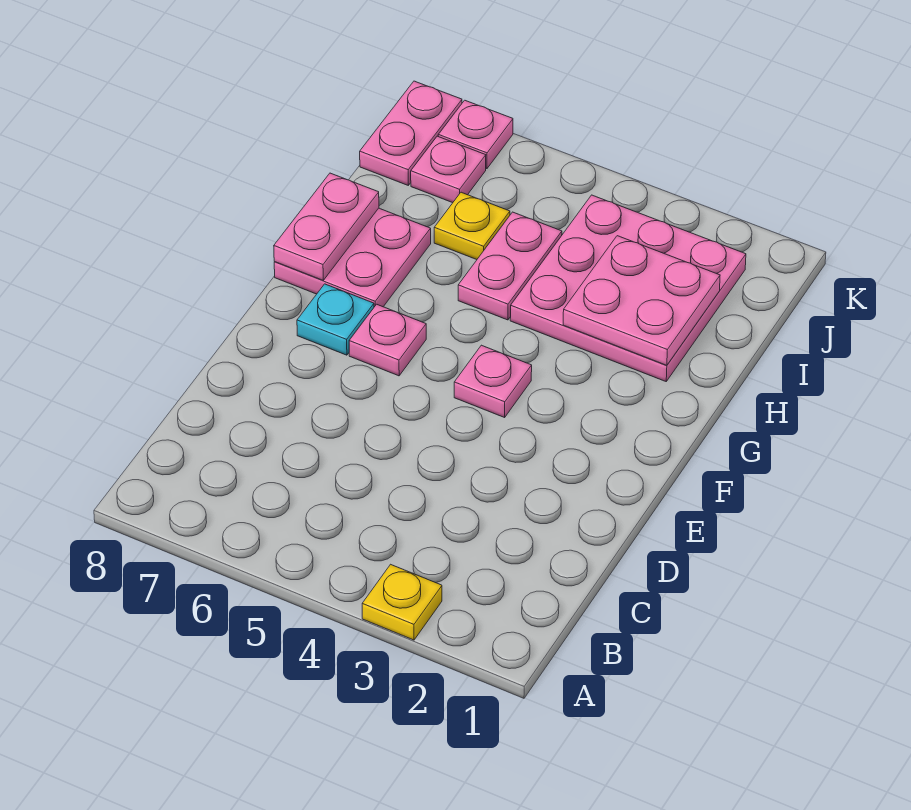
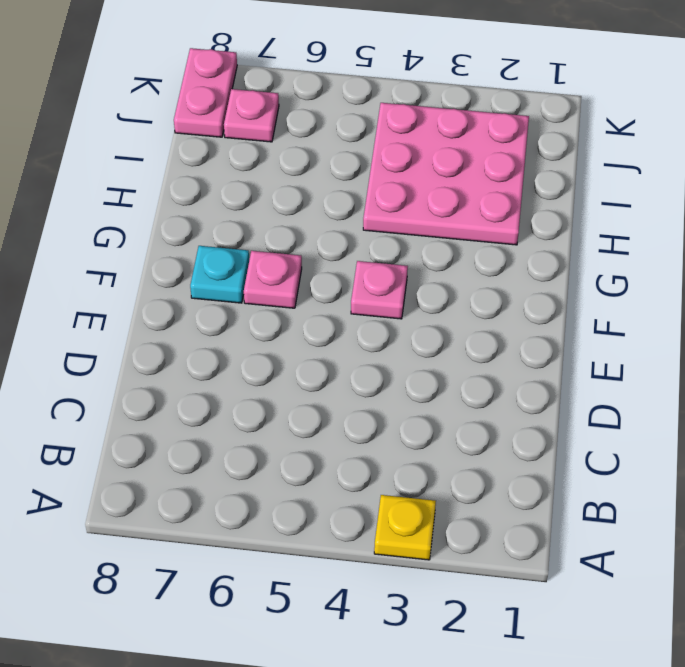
none -> pink 2x2 plate [274,208,431,307]
none -> pink 1x2 plate [458,212,562,320]
none -> yellow 1x1 plate [434,192,510,260]

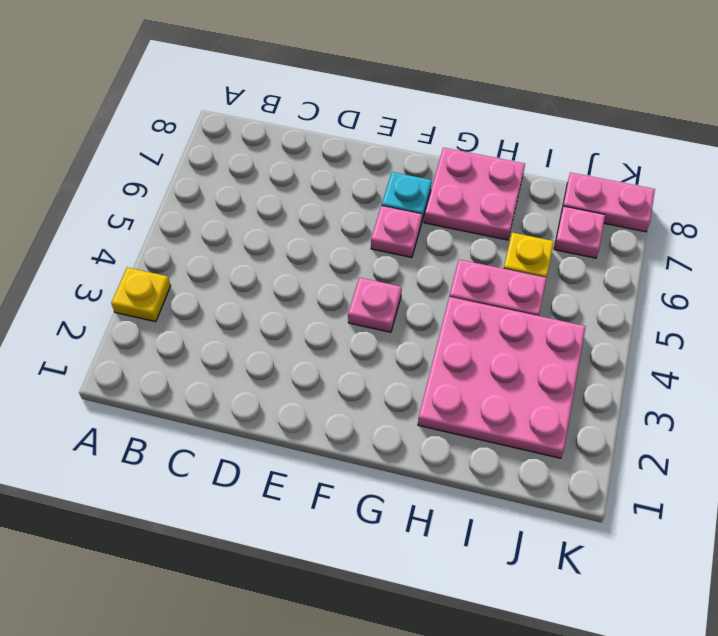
none -> pink 1x1 plate [438,100,513,169]
none -> pink 1x2 plate [274,173,379,280]
none -> pink 2x2 plate [563,236,720,365]

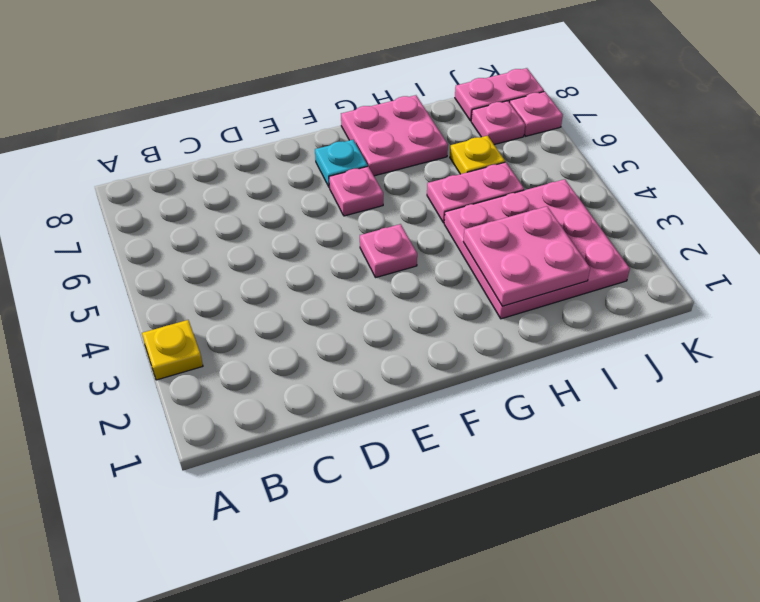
none -> pink 1x2 plate [274,173,379,280]

